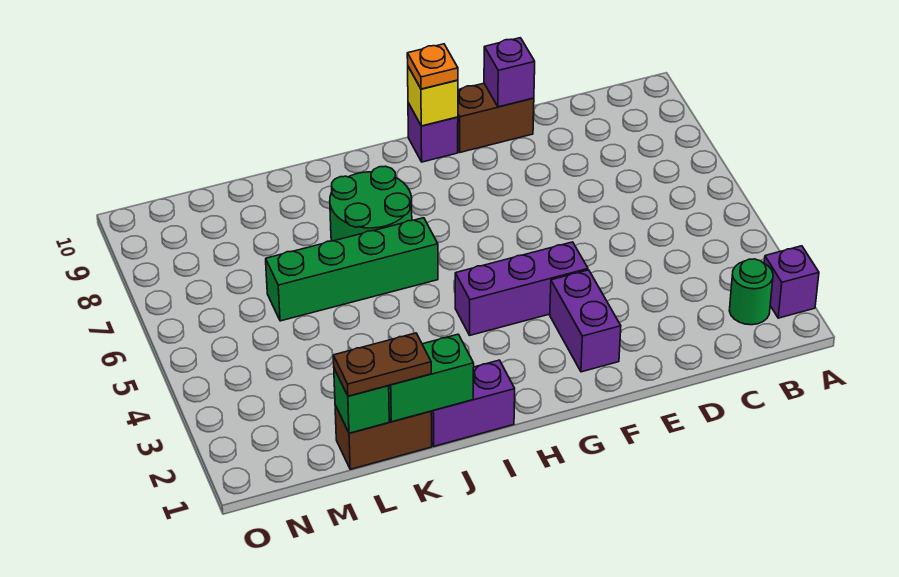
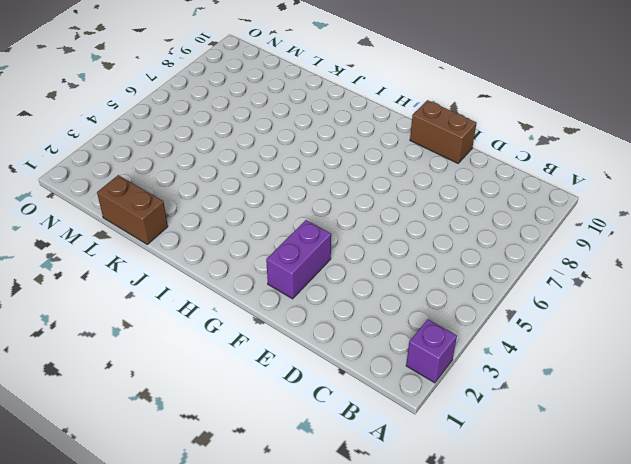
none -> green 1x1 round brick [729,259,773,325]
none -> purple 1x3 brick [455,242,588,335]
none -> purple 1x1 brick [408,103,458,162]

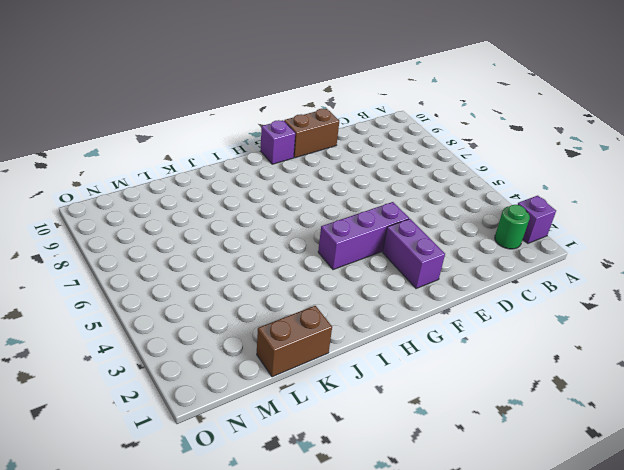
none -> purple 1x2 brick [431,360,515,446]
none -> green 1x4 brick [266,218,438,321]
none -> green 2x2 round brick [330,166,412,241]

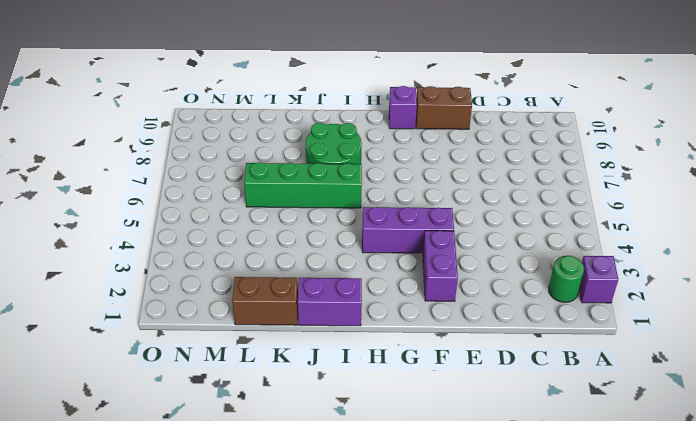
none -> purple 1x1 brick [484,38,535,107]
none -> yellow 1x1 brick [408,67,458,126]
none -> green 1x2 brick [389,334,474,422]

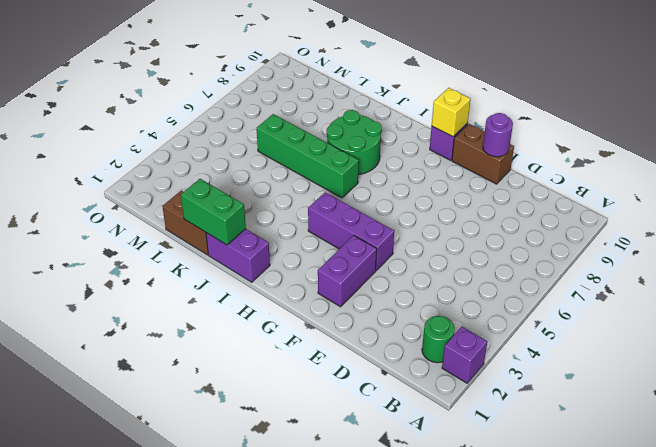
purple 1x1 round brick [483,113,513,157] -> purple 1x1 brick [484,38,535,107]
none -> green 1x1 brick [334,369,389,433]
none -> orange 1x1 plate [407,44,458,89]
none -> brown 1x2 plate [333,333,431,396]

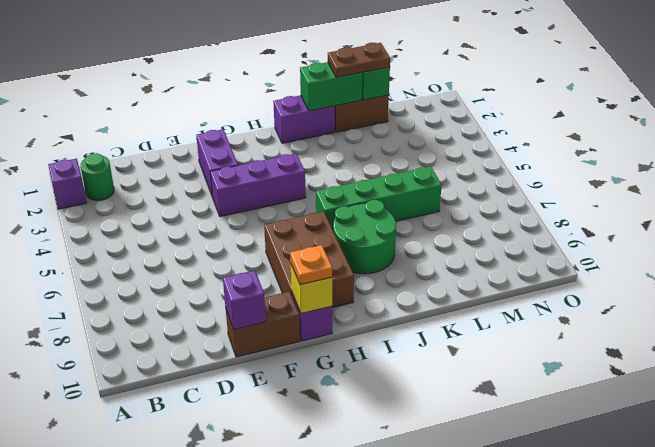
brown 2x3 brick [264,211,354,308] -> none

